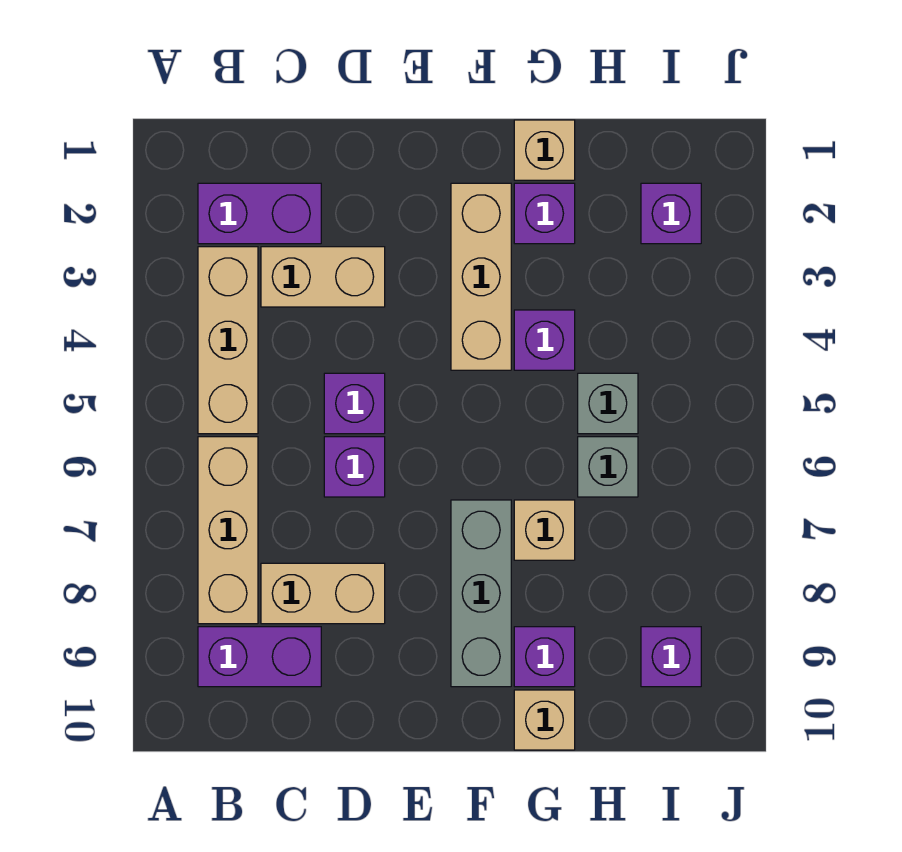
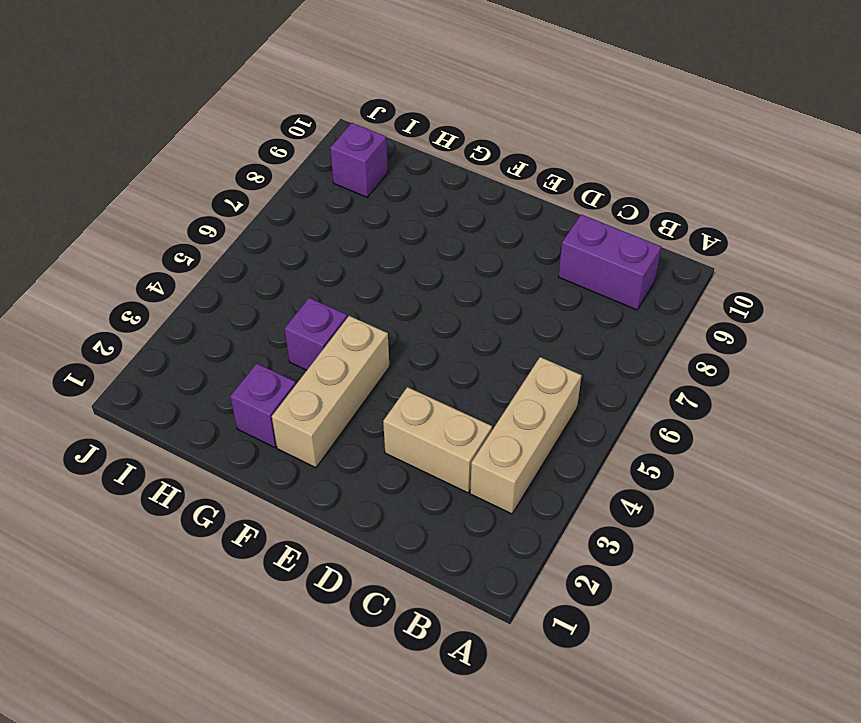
none -> purple 1x2 brick [198,183,321,244]
none -> tan 1x3 brick [198,437,258,624]
none -> tan 1x2 brick [261,563,385,624]

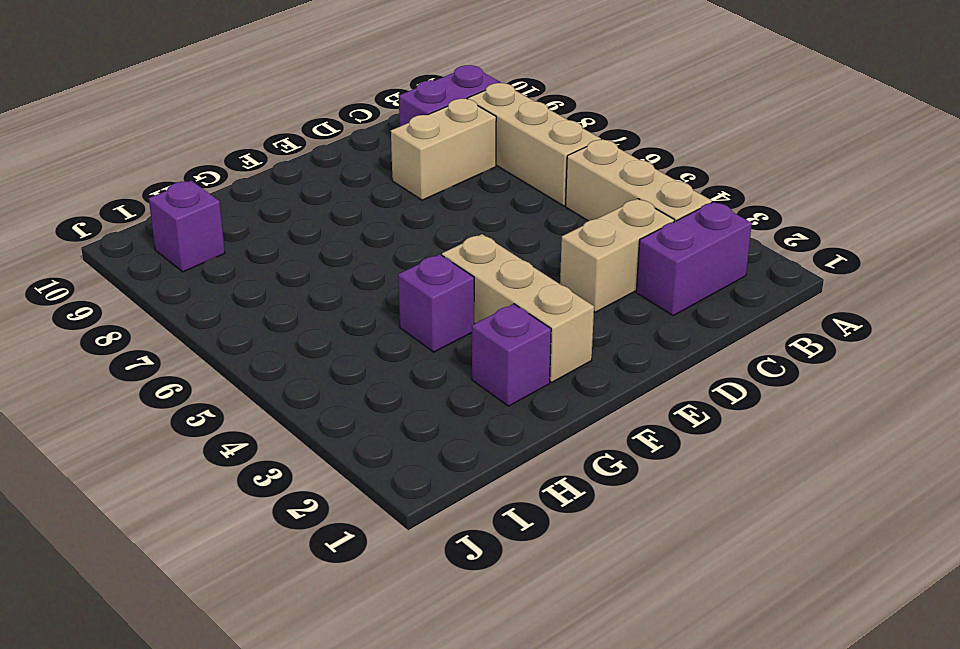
none -> purple 1x1 brick [324,373,385,434]
none -> purple 1x1 brick [324,437,385,497]
none -> grey 1x3 brick [451,500,511,687]

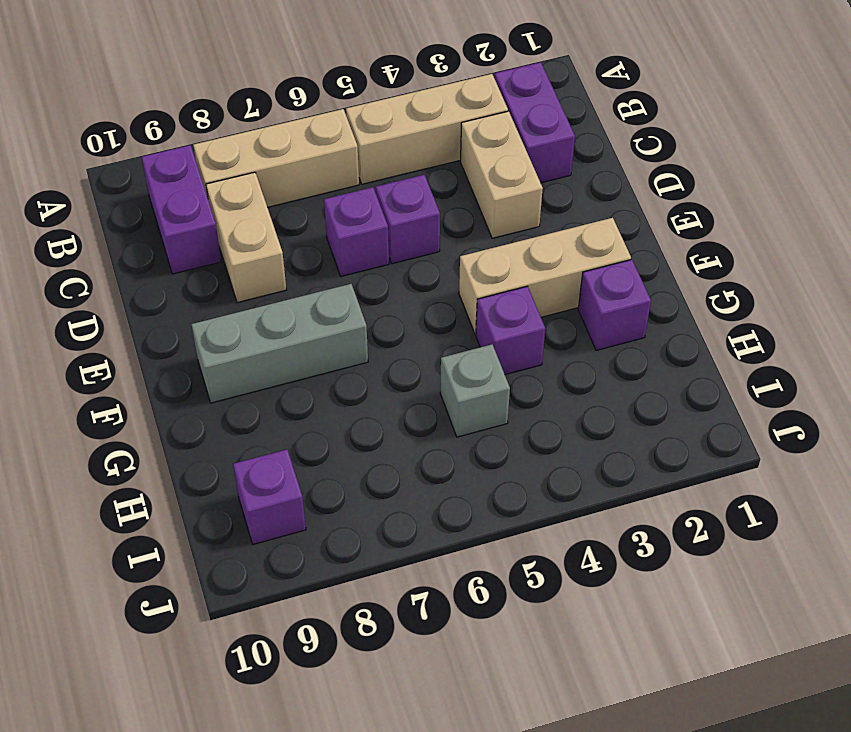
none -> tan 1x1 brick [514,120,575,180]
none -> tan 1x1 brick [514,500,575,560]
none -> purple 1x1 brick [514,627,575,687]

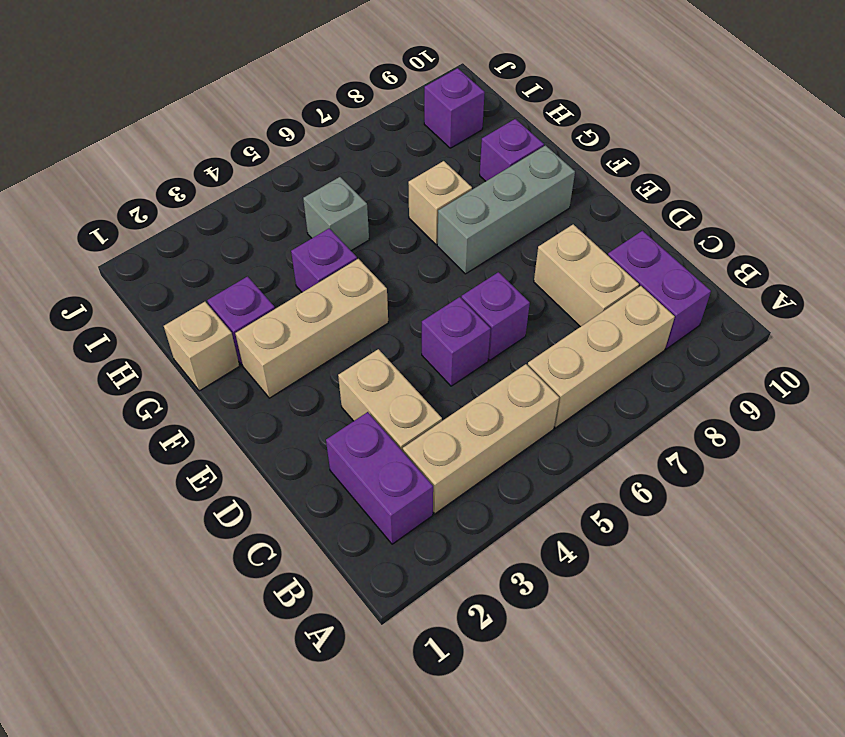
none -> tan 1x1 brick [514,690,575,750]
none -> grey 1x1 brick [578,437,638,497]
none -> purple 1x1 brick [641,183,701,244]

